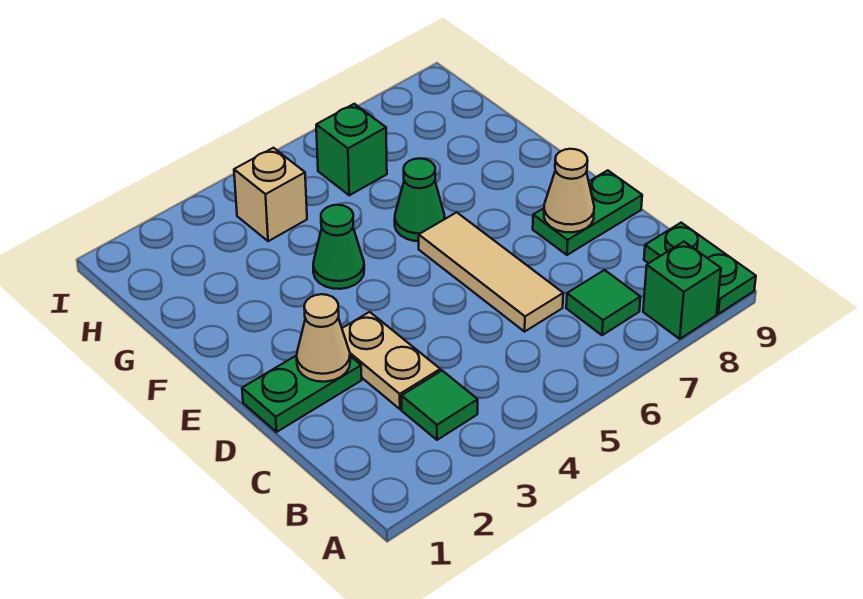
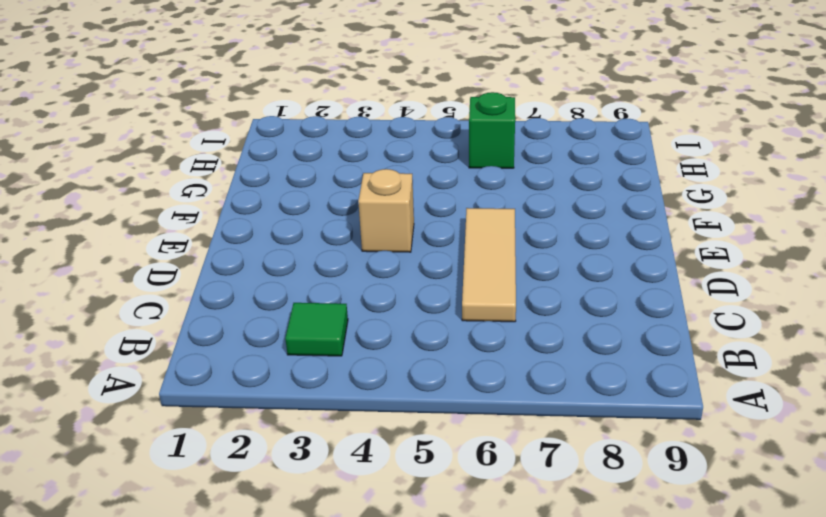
tan 1x1 brick [358,169,414,252] -> tan 1x1 brick moved to [234,148,307,241]
none -> green 1x1 brick [643,242,721,339]
none -> green 1x2 plate [644,223,756,314]
none -> green 1x1 tile [566,270,640,335]

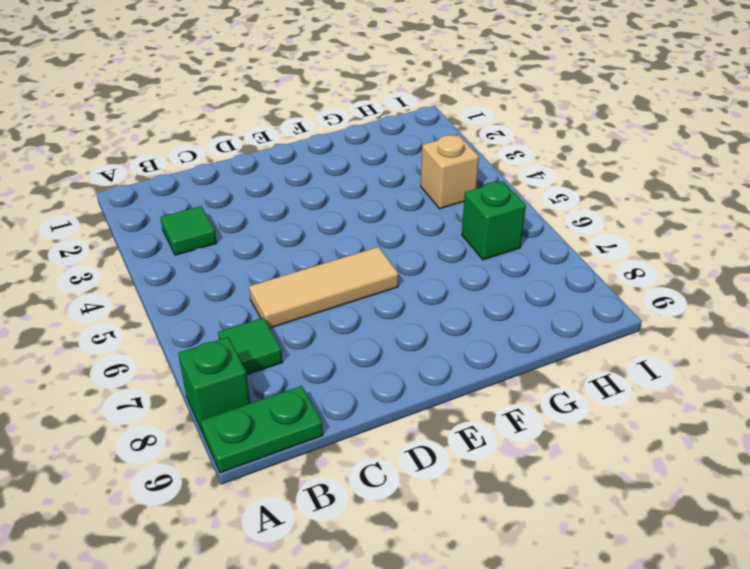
none -> tan 1x2 plate [342,312,440,409]
none -> green 1x2 plate [242,355,362,432]
none -> green 1x2 plate [533,170,642,255]

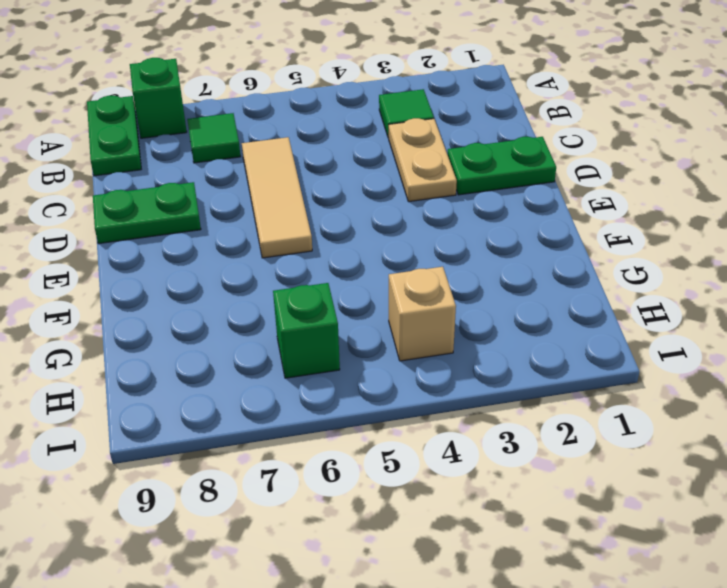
none -> green 1x1 cone [313,205,364,289]
none -> green 1x1 cone [395,158,445,241]
none -> tan 1x1 cone [297,294,350,382]

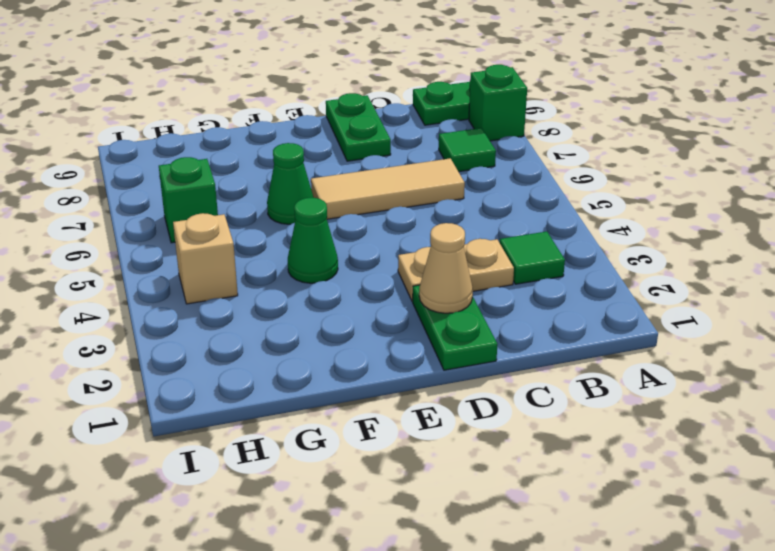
none -> tan 1x1 cone [544,149,594,232]

